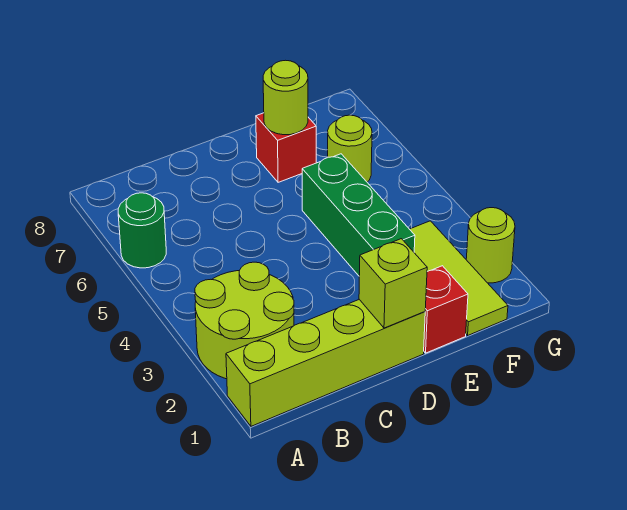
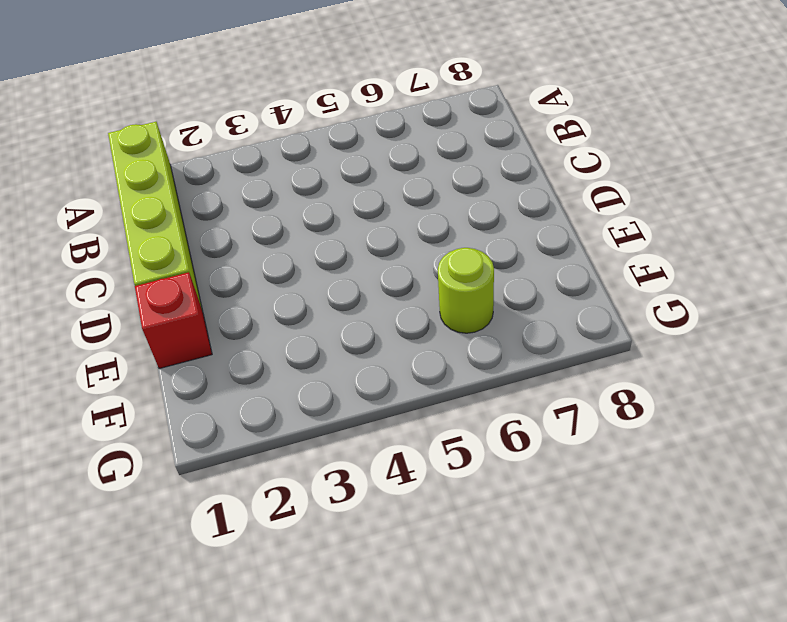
none -> lime 2x2 round brick [195,262,294,379]
none -> green 1x1 round brick [118,193,166,268]

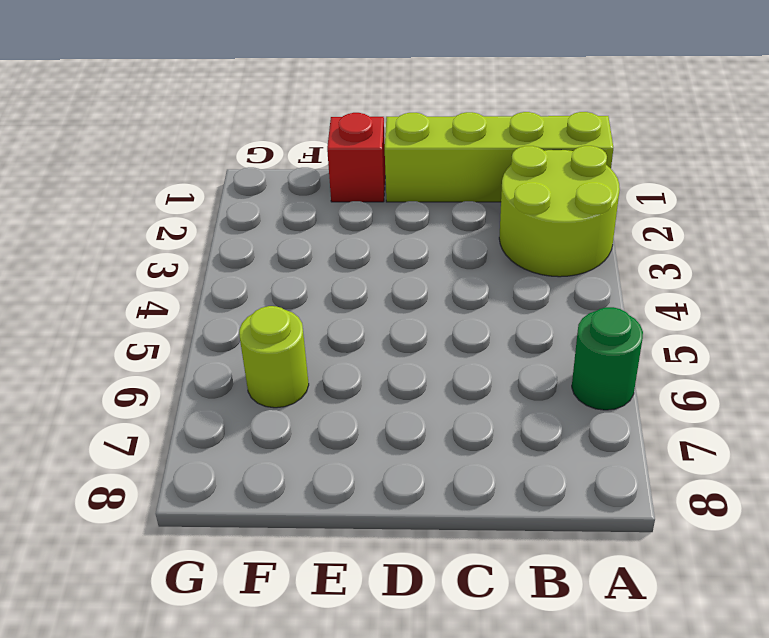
none -> green 1x3 brick [302,154,415,276]
none -> red 1x1 brick [256,113,316,182]

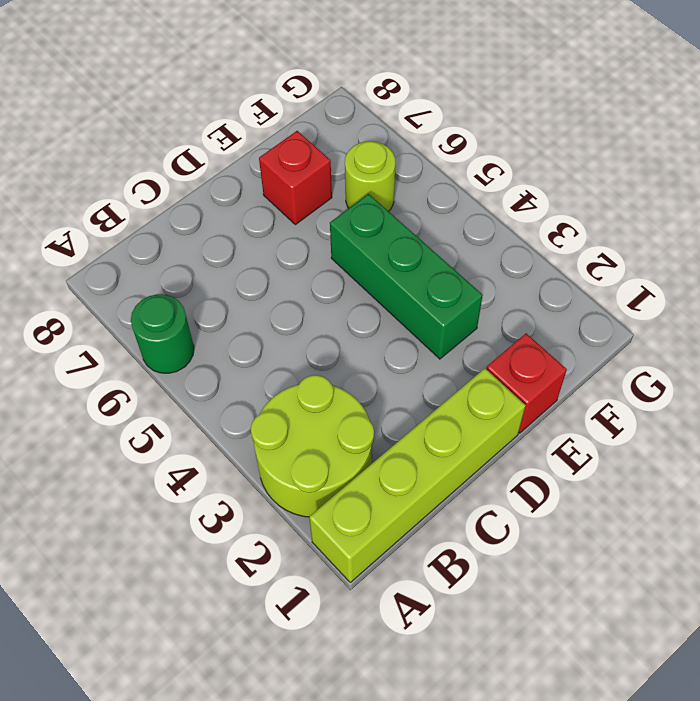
none -> lime 1x3 tile [410,221,508,335]
none -> lime 1x1 round brick [466,208,515,283]

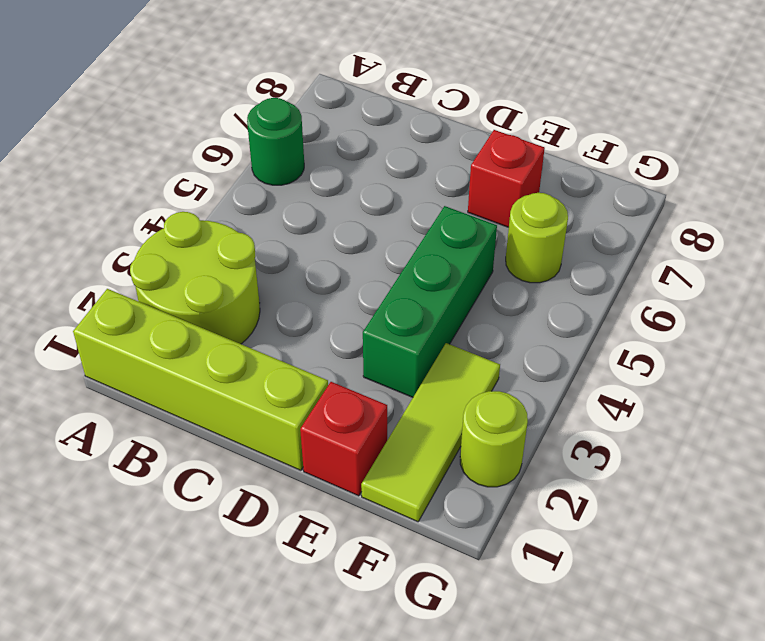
none -> lime 1x1 brick [359,239,427,328]
none -> lime 1x1 round brick [263,60,308,135]

